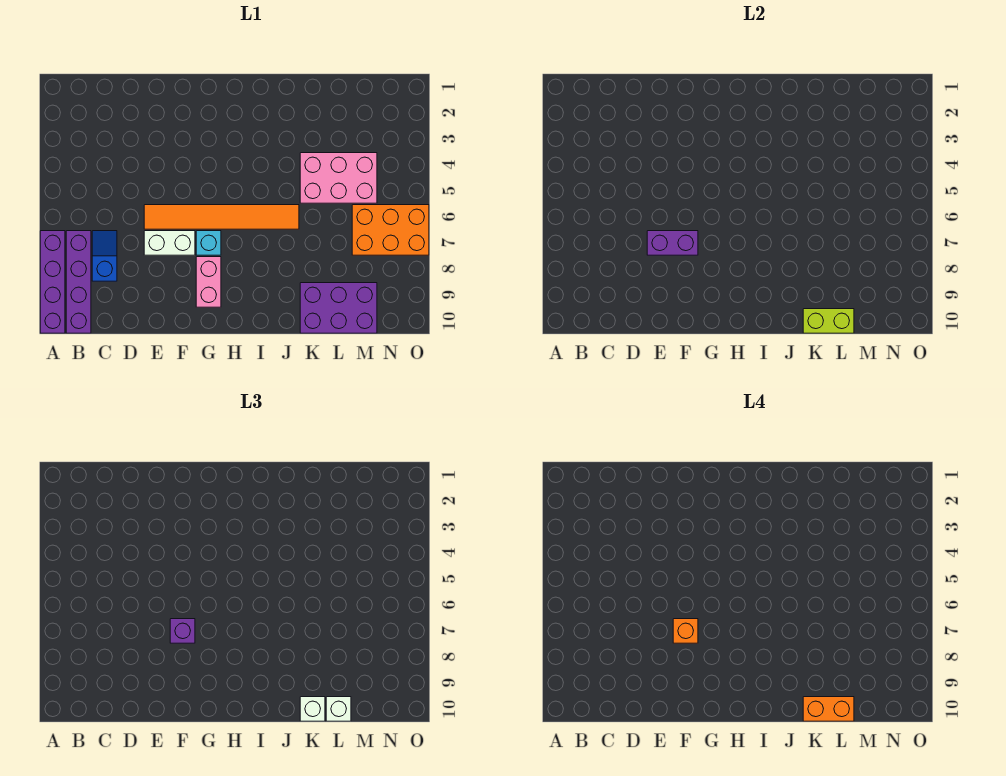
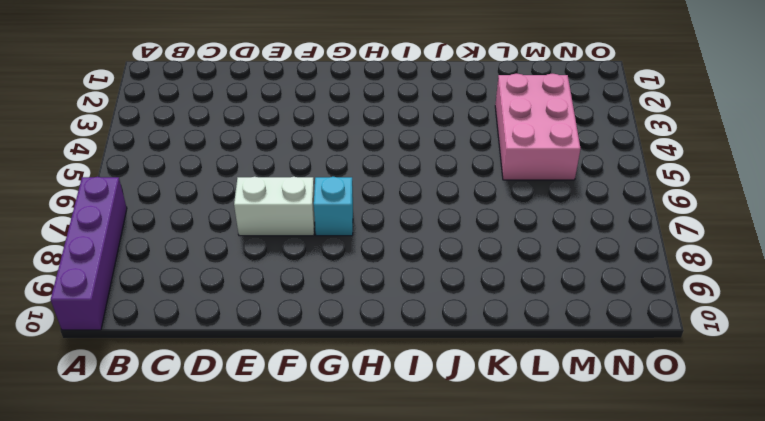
pink 2x3 brick [495,74,581,180] -> pink 2x3 brick turned to [300,153,377,203]
none -> purple 1x4 brick [66,231,91,333]
none -> blue 1x2 slope [92,231,117,281]
none -> orange 1x6 tile [144,205,299,229]

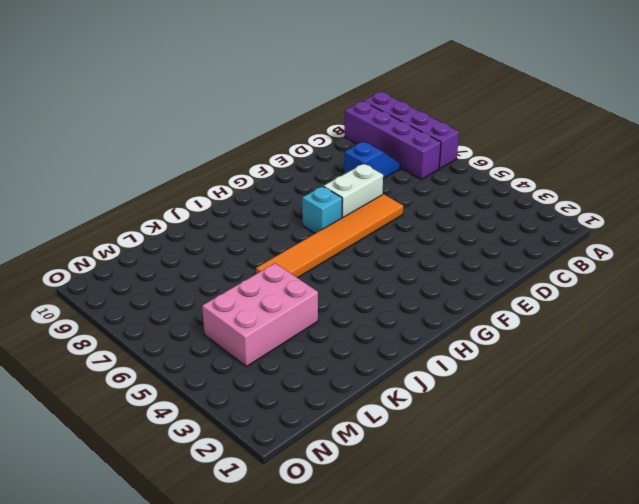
blue 1x2 slope [344,142,400,178] -> blue 1x2 slope turned to [92,231,117,281]
none -> pink 1x2 brick [196,257,221,307]
none -> purple 2x3 brick [300,283,377,333]
none -> orange 2x3 brick [352,205,429,255]

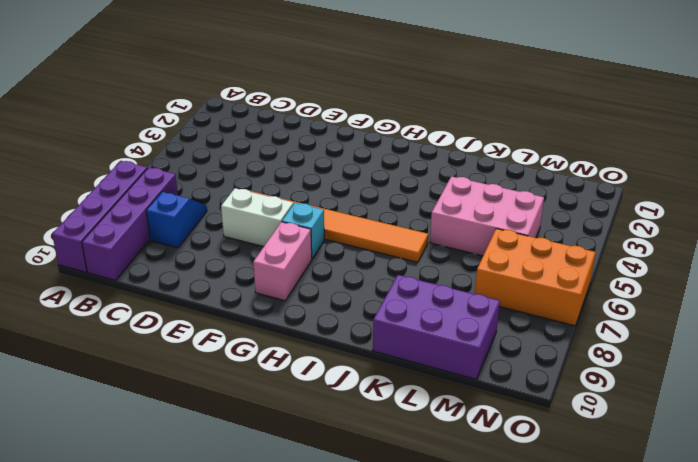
none -> purple 1x2 brick [647,231,698,255]
none -> lime 1x2 brick [803,309,854,333]
none -> purple 1x1 brick [170,619,195,643]

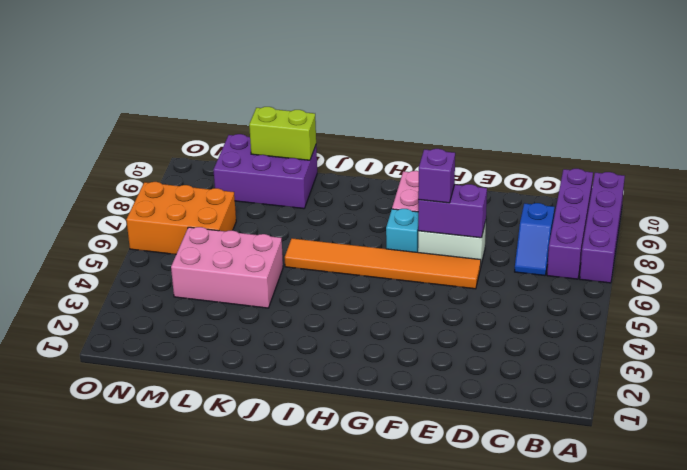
none -> white 1x1 brick [300,697,325,721]
none -> white 1x1 brick [326,697,351,721]
none -> orange 1x1 brick [673,619,698,643]

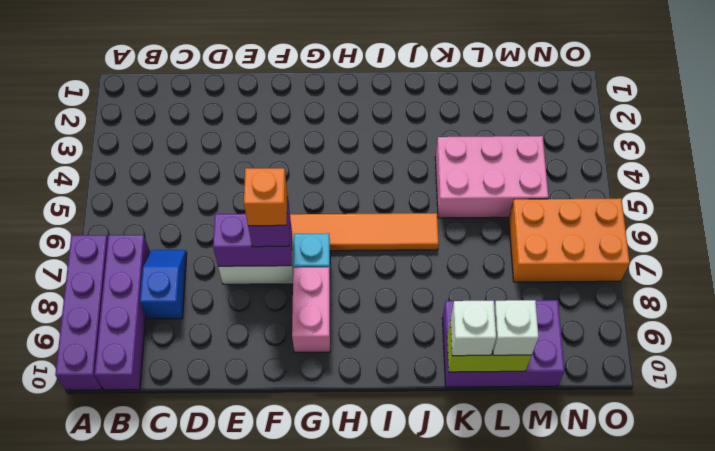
none -> orange 1x2 brick [803,697,854,721]

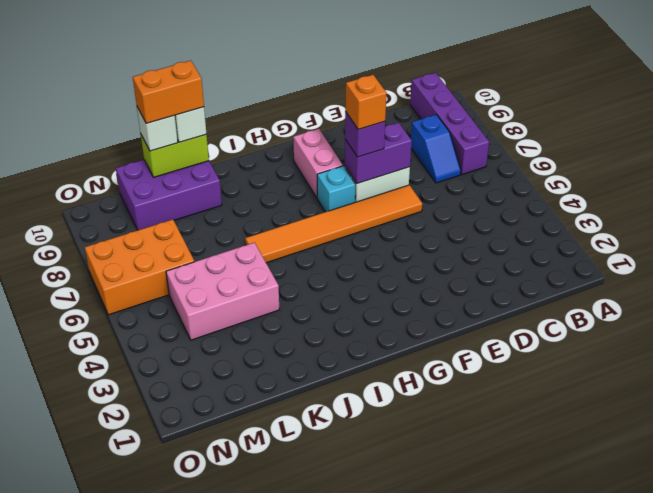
none -> purple 1x4 brick [40,231,65,333]

